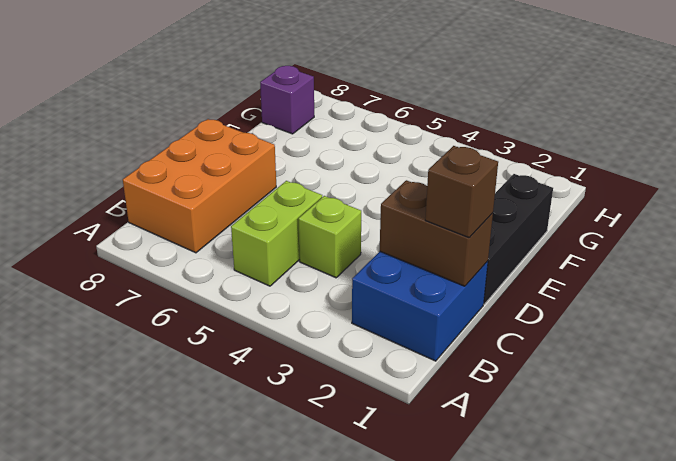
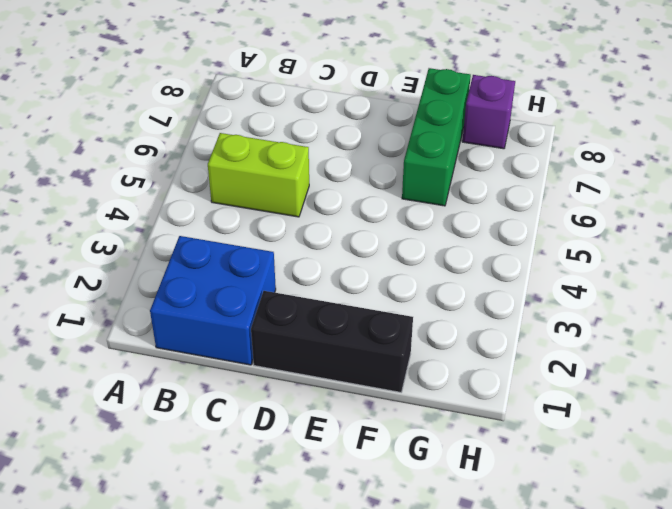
green 1x3 brick [402,68,471,206] -> none
none -> orange 2x3 brick [123,119,276,253]
none -> lime 1x1 brick [298,196,361,278]

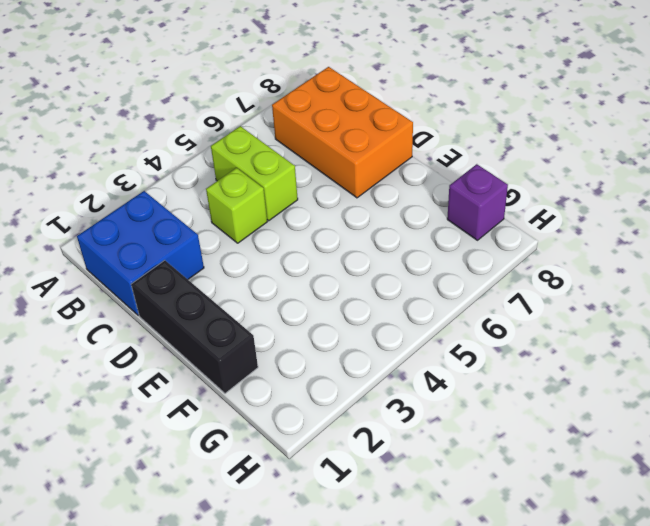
none -> brown 1x2 brick [380,180,493,286]
none -> brown 1x1 brick [425,146,498,238]

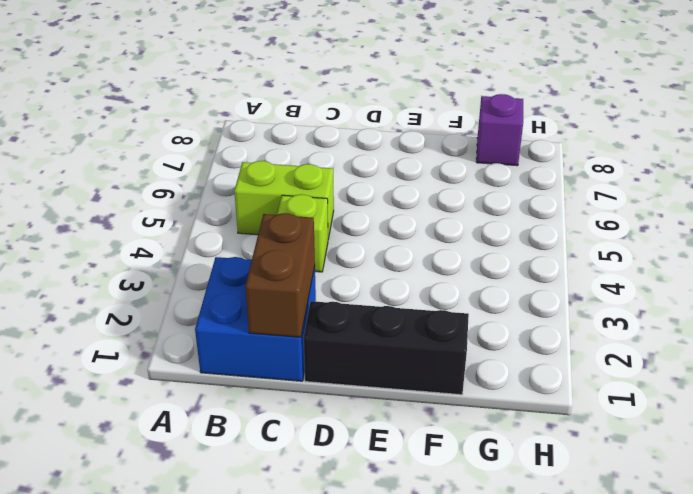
none -> orange 2x3 brick [123,119,276,253]
none -> brown 1x1 brick [425,146,498,238]

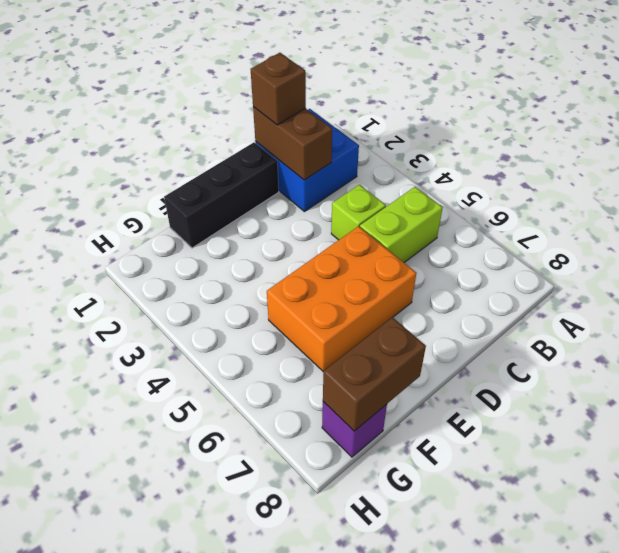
orange 2x3 brick [267,226,416,371] -> orange 2x3 brick moved to [123,119,276,253]
brown 1x2 brick [323,317,426,431] -> none

